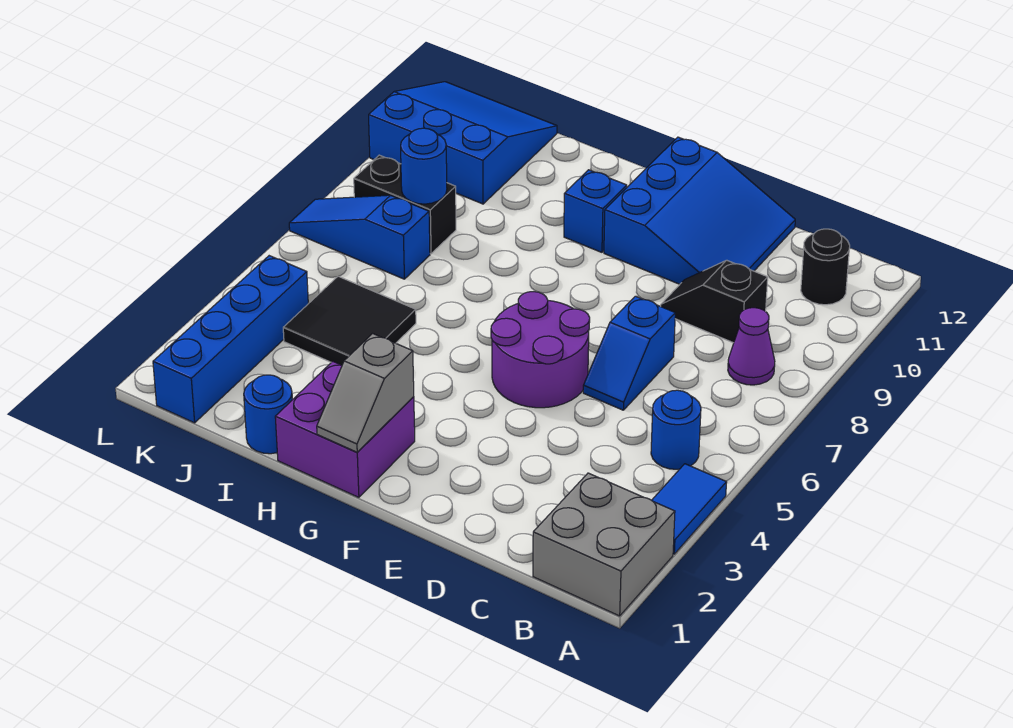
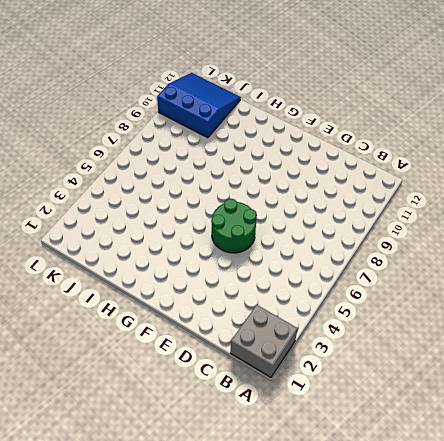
green 2x2 round brick [211,199,257,253] -> purple 2x2 round brick [491,292,590,408]
none -> blue 1x2 tile [652,464,727,554]
none -> blue 1x1 round brick [651,390,701,469]
none -> purple 1x1 cone [728,308,775,385]

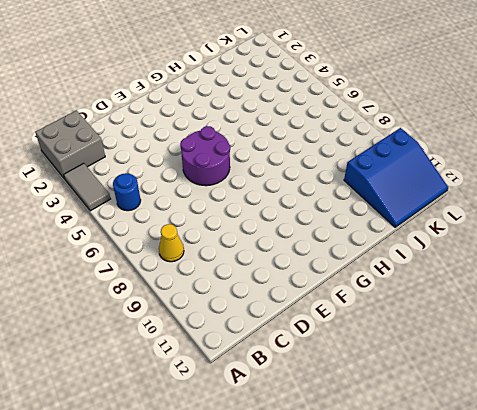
grey 1x2 tile [64,163,111,211] -> blue 1x2 tile [652,464,727,554]
yellow 1x1 cone [159,224,184,262] -> purple 1x1 cone [728,308,775,385]
none -> black 1x1 round brick [801,229,850,305]
none -> black 1x2 slope [661,260,768,343]
none -> blue 1x2 slope [583,296,675,410]

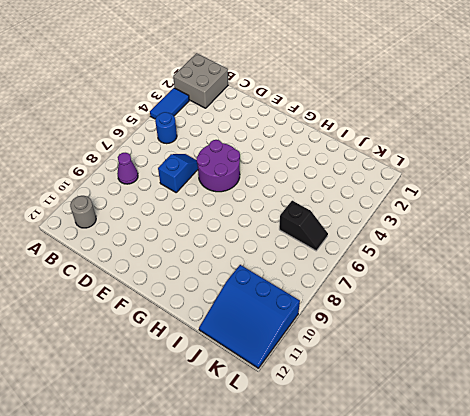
grey 1x1 round brick [70,196,96,228] -> black 1x1 round brick [801,229,850,305]
black 1x2 slope [279,201,328,251] -> black 1x2 slope moved to [661,260,768,343]
none -> blue 3x3 slope [604,137,795,284]
none -> purple 2x2 brick [275,361,415,497]
none -> blue 1x1 brick [564,170,627,252]

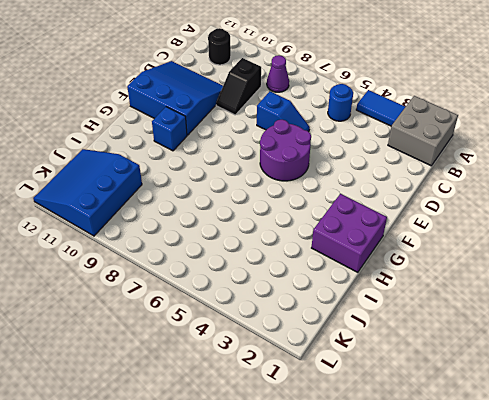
none -> blue 1x1 round brick [244,375,292,454]
none -> black 2x2 tile [283,276,416,365]
none -> blue 1x3 slope [289,195,430,279]

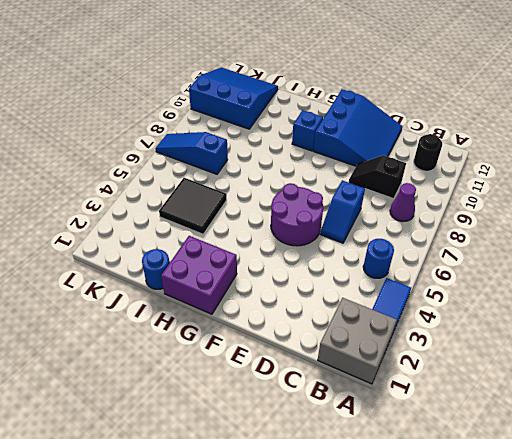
none -> black 1x2 brick [354,155,456,254]
none -> blue 1x4 brick [153,256,308,423]
none -> grey 1x2 slope [317,334,414,452]

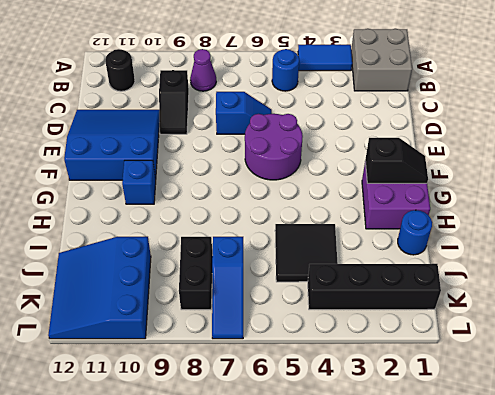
black 1x2 slope [365,138,428,183] -> grey 1x2 slope [317,334,414,452]
black 1x4 brick [308,264,441,310] -> blue 1x4 brick [153,256,308,423]
none -> blue 1x1 round brick [401,128,447,204]

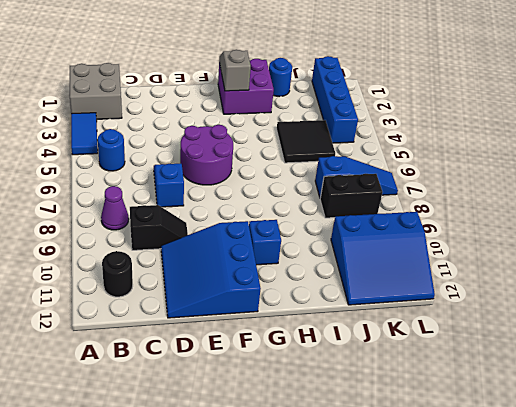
none -> blue 1x1 round brick [401,128,447,204]

